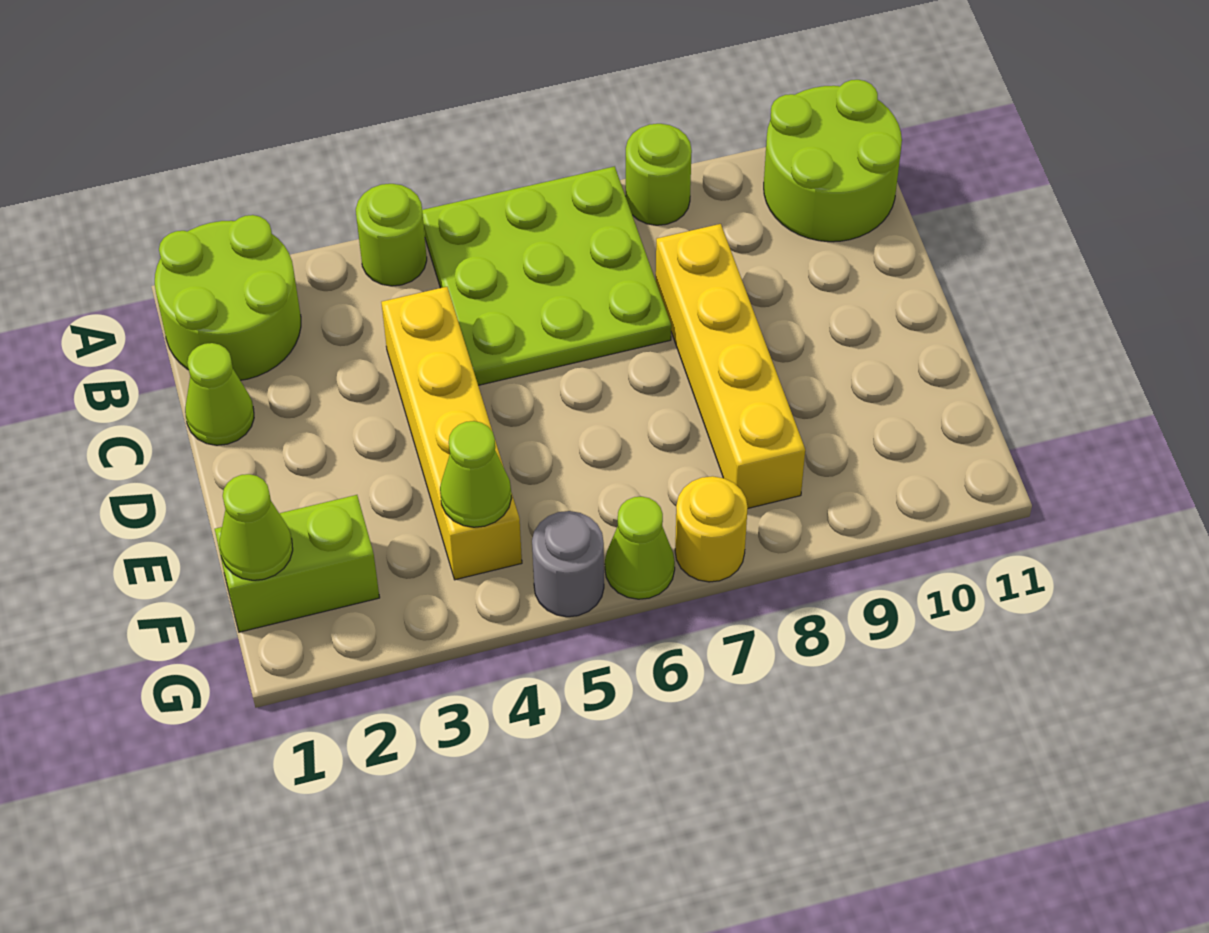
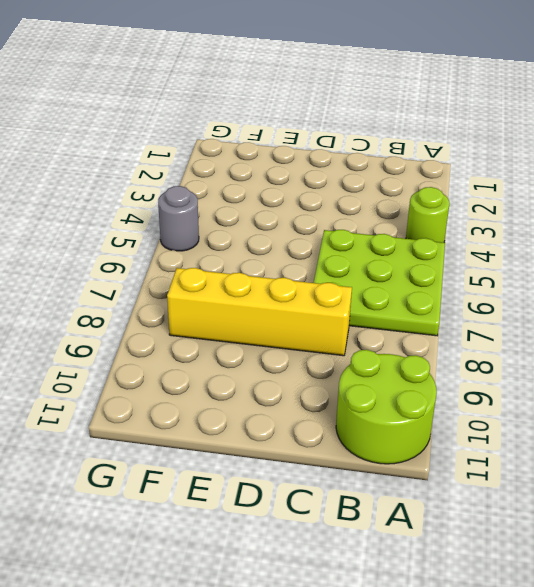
none -> lime 2x2 round brick [155,215,301,380]
none -> lime 1x1 round brick [626,124,692,225]
none -> lime 1x1 cone [185,343,254,445]

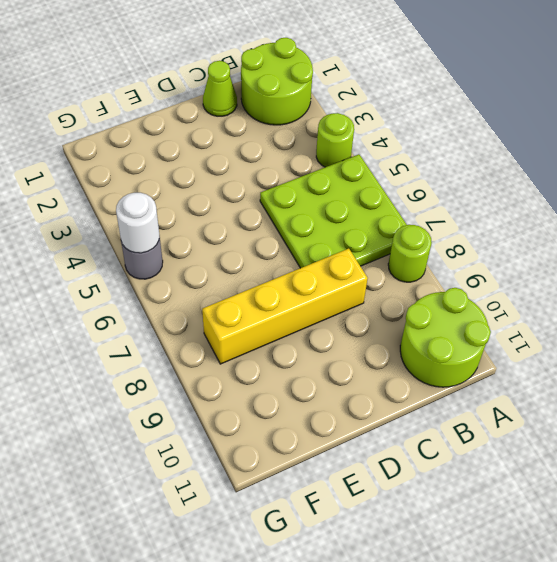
white 1x1 round brick [116,193,159,253] -> none
none -> yellow 1x4 brick [381,287,522,580]
none -> lime 1x2 brick [215,495,380,632]
none -> lime 1x1 cone [605,497,675,599]

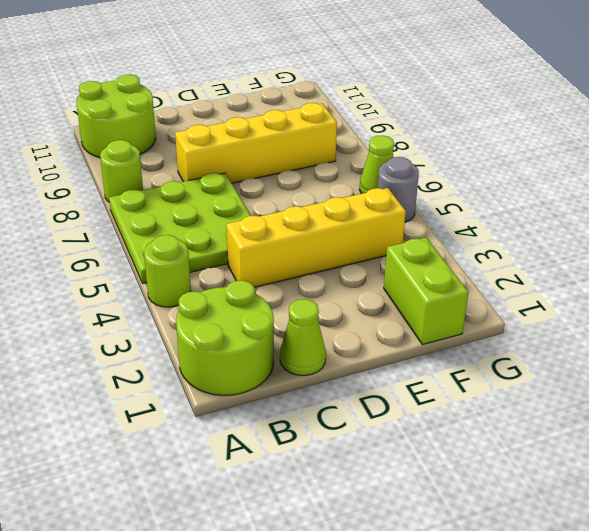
none -> yellow 1x1 round brick [675,476,748,582]
none -> lime 1x1 cone [220,474,293,580]
none -> lime 1x1 cone [440,421,511,527]

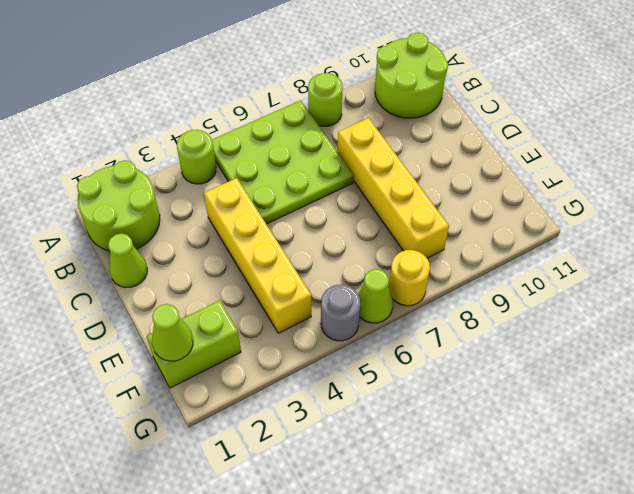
none -> lime 1x1 cone [440,421,511,527]

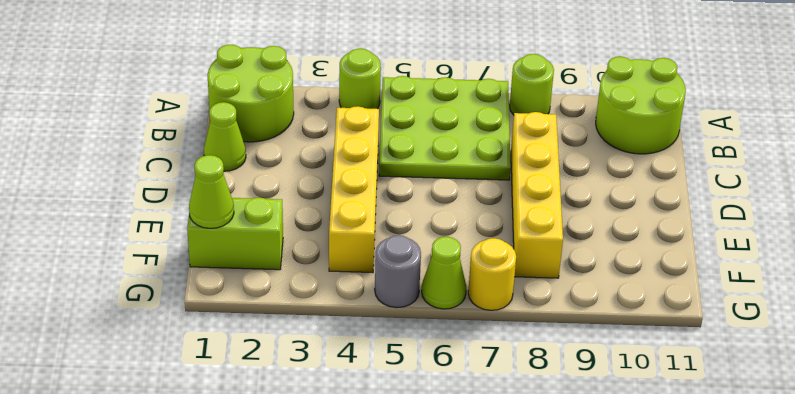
none -> lime 1x1 cone [440,421,511,527]

